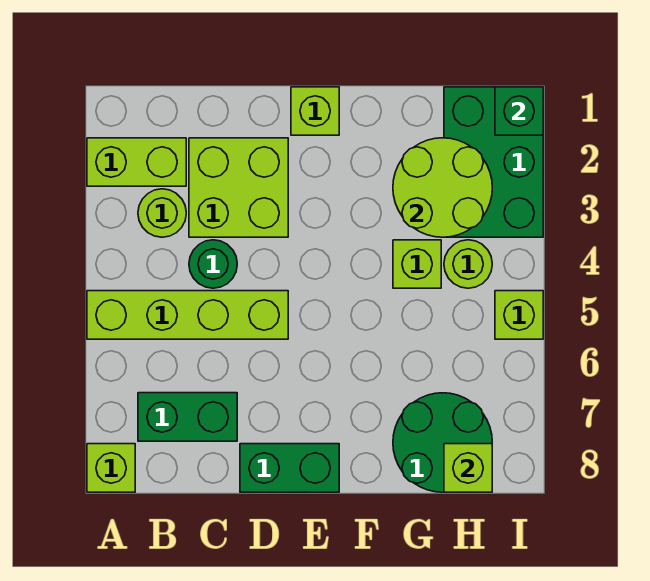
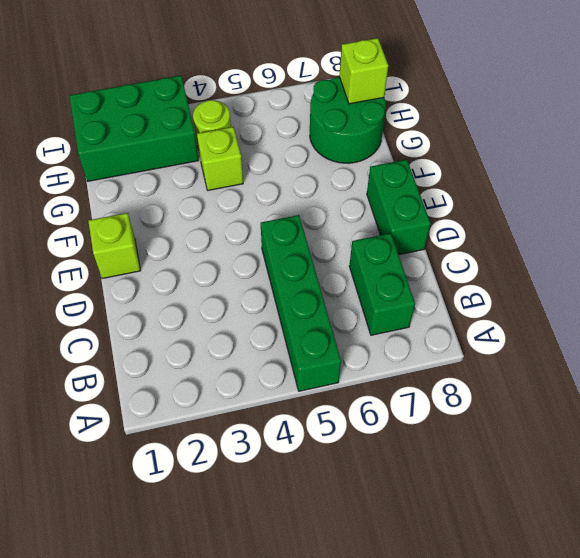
green 1x4 brick [261,215,341,391] -> lime 1x4 brick [87,291,288,339]
none -> lime 1x2 brick [87,138,186,186]
none -> lime 1x1 brick [87,444,135,492]
none -> lime 1x1 round brick [138,189,186,237]

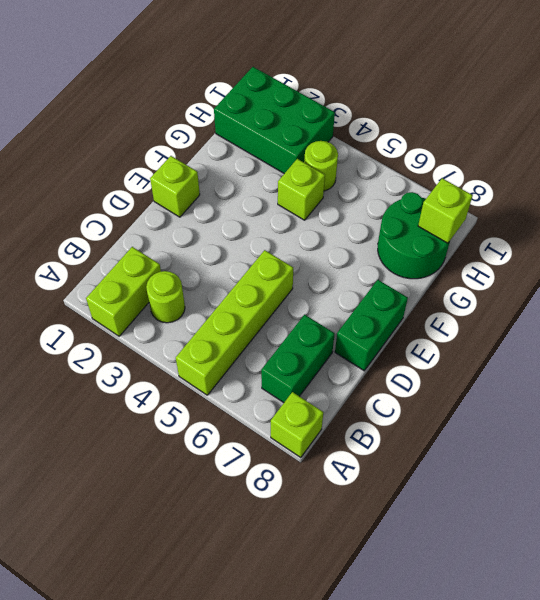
none -> lime 2x2 brick [189,138,288,237]
none -> green 1x1 round brick [189,240,237,288]
none -> lime 1x1 brick [495,291,543,339]

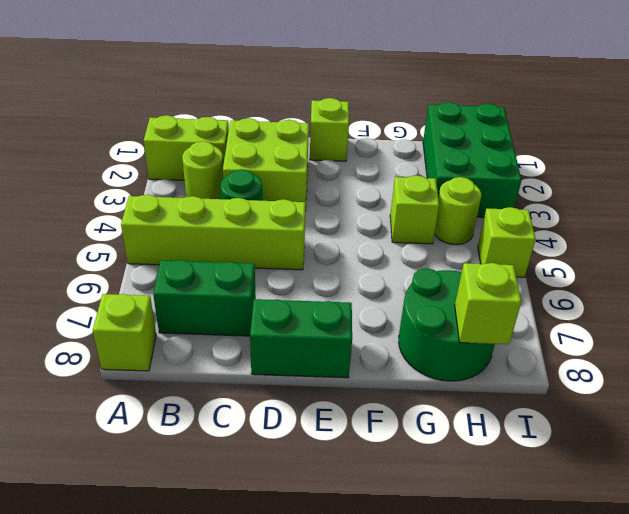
none -> lime 2x2 round brick [393,138,492,237]
none -> green 1x1 brick [495,87,543,135]

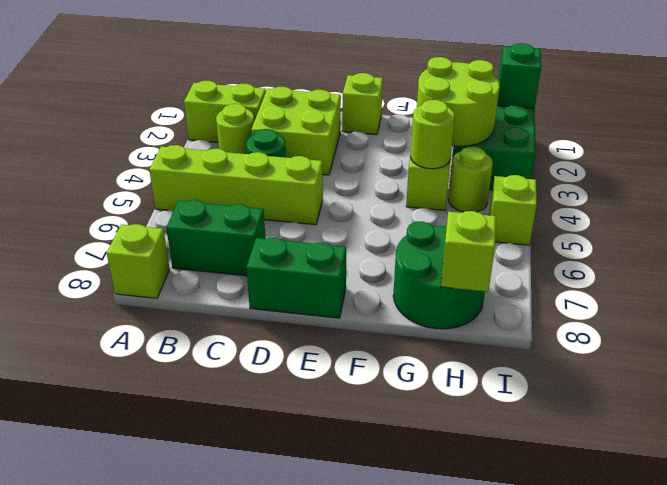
lime 1x1 round brick [411,100,455,169] -> none

